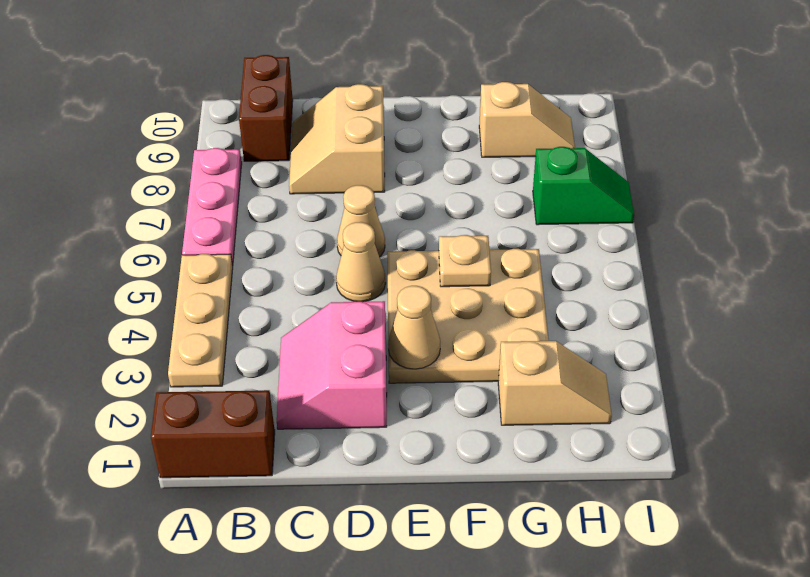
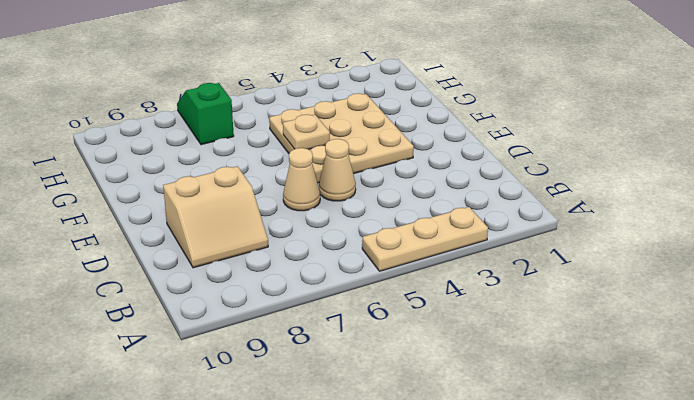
none -> brown 1x2 brick [151,390,275,478]
none -> pink 1x3 plate [182,148,242,266]
none -> brown 1x2 brick [239,55,293,161]

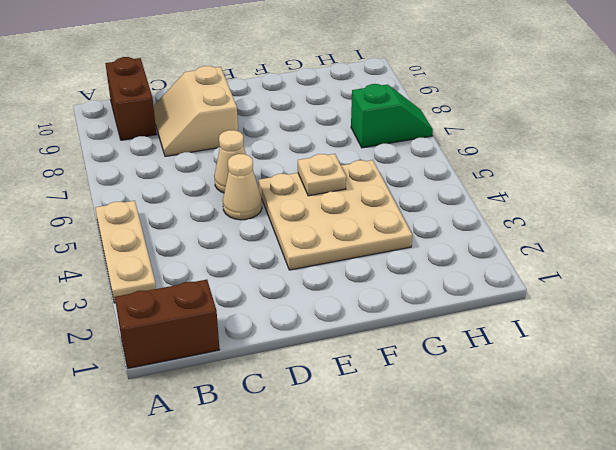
none -> pink 1x3 plate [182,148,242,266]
none -> pink 2x2 slope [277,301,387,429]
none -> tan 1x2 slope [498,341,612,425]

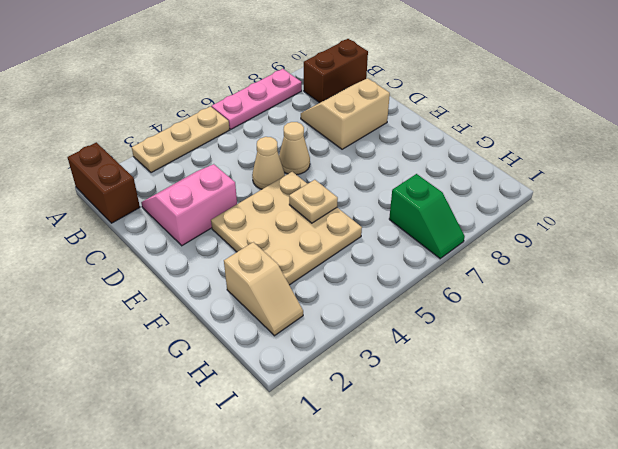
none -> tan 1x2 slope [479,82,575,157]
none -> tan 1x1 cone [388,286,440,369]

